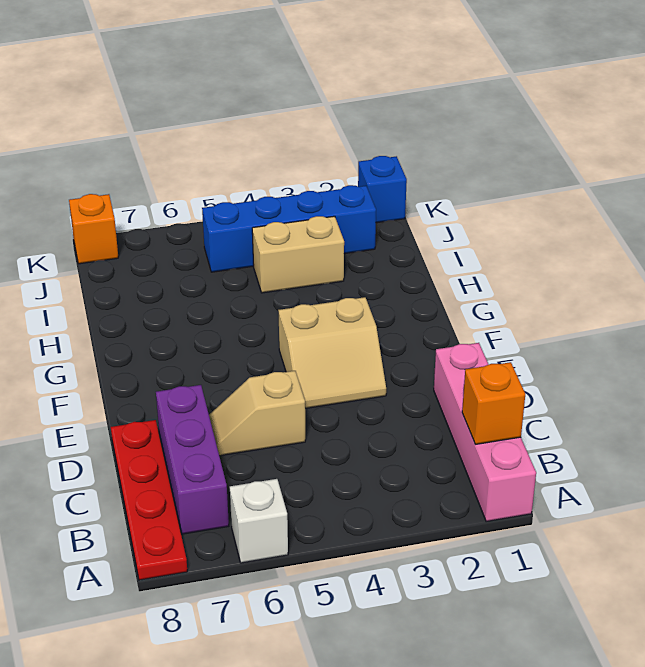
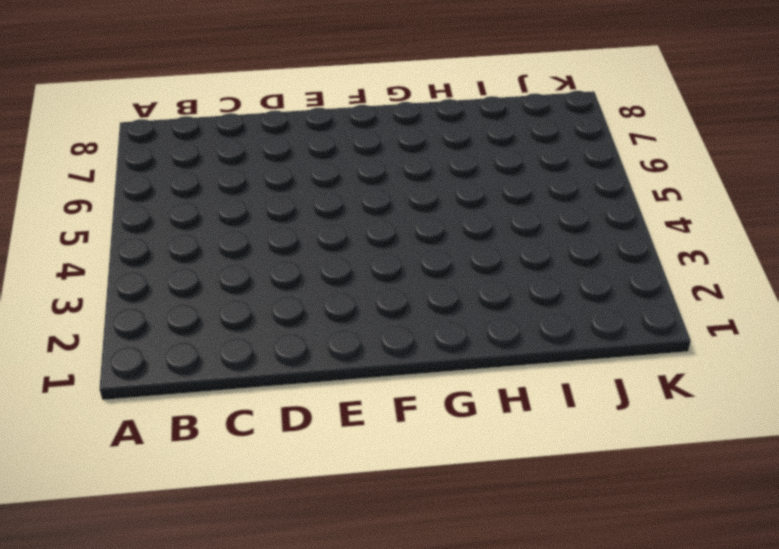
none -> pink 1x4 brick [434,343,536,522]
none -> white 1x1 brick [230,479,288,563]

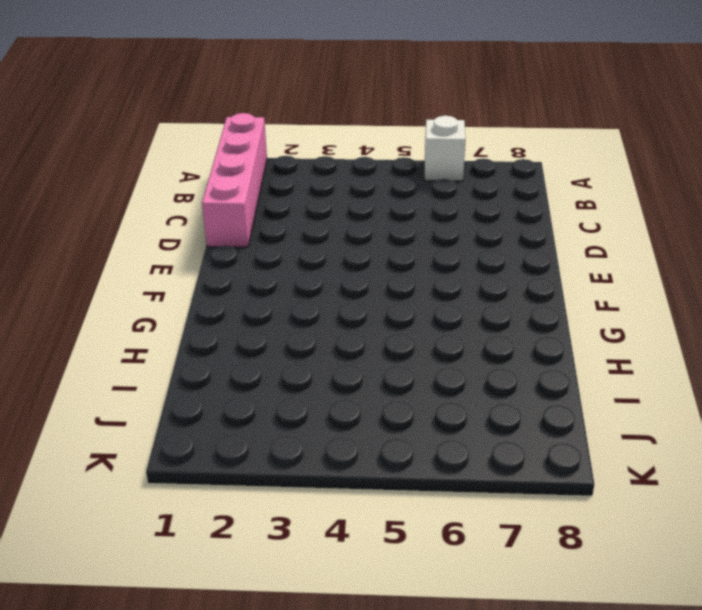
none -> red 1x4 plate [111,420,187,580]
none -> purple 1x3 brick [156,385,229,534]

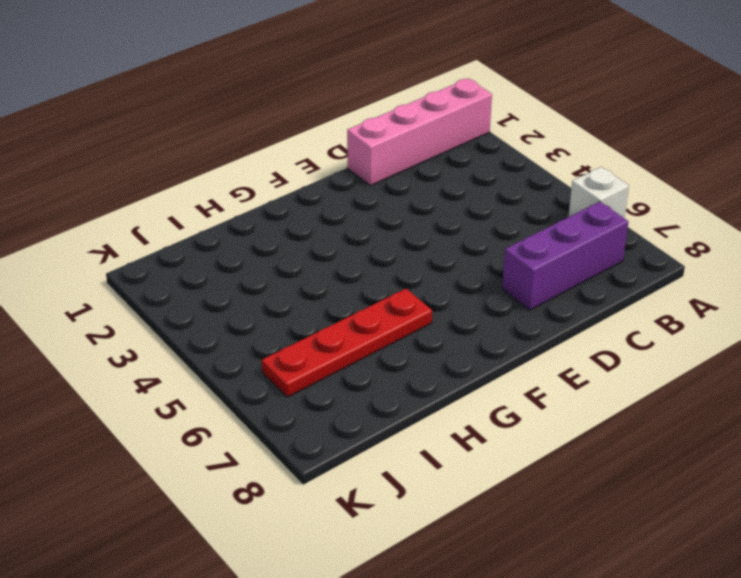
red 1x4 plate [262,289,432,397] -> red 1x4 plate moved to [111,420,187,580]
none -> tan 1x2 slope [209,371,305,456]
none -> tan 2x2 slope [278,297,386,409]

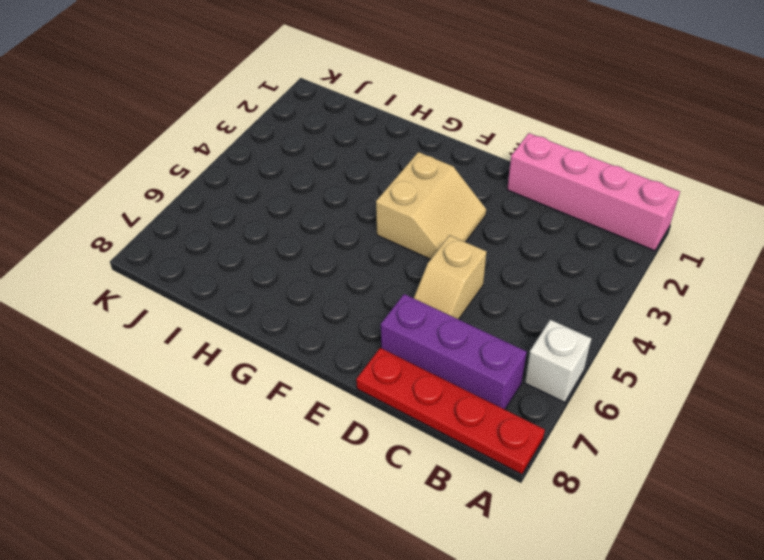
none -> tan 1x2 brick [252,216,344,293]
none -> blue 1x4 brick [202,185,376,272]

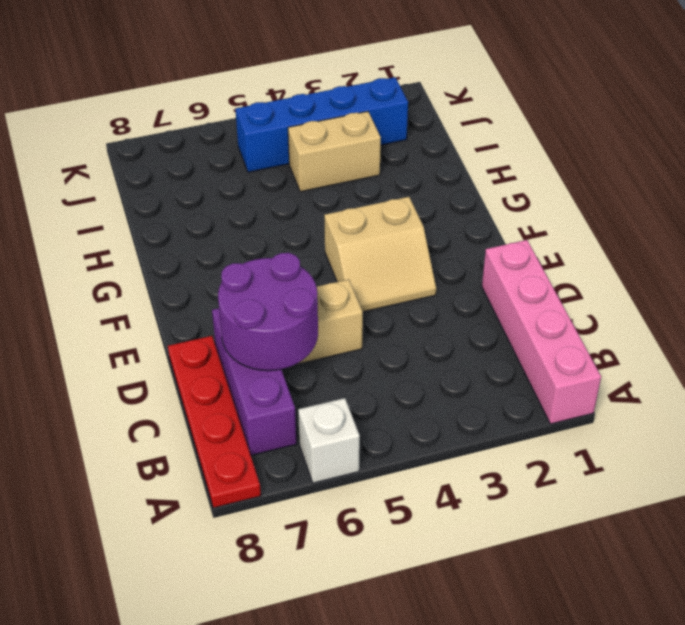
purple 2x2 round brick [218,253,318,371] -> none
none -> blue 1x1 brick [358,156,407,223]
none -> orange 1x1 brick [69,194,118,264]

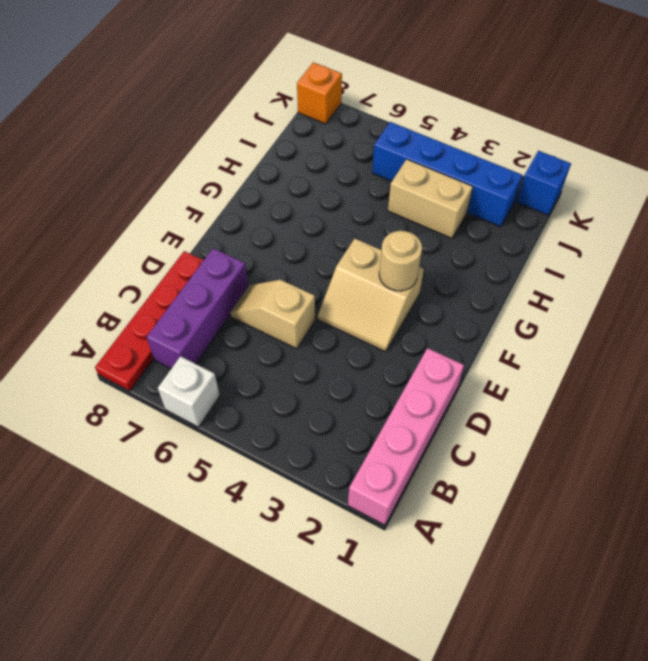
tan 1x1 round brick [379,231,422,291] -> none
none -> orange 1x1 brick [462,362,525,444]

